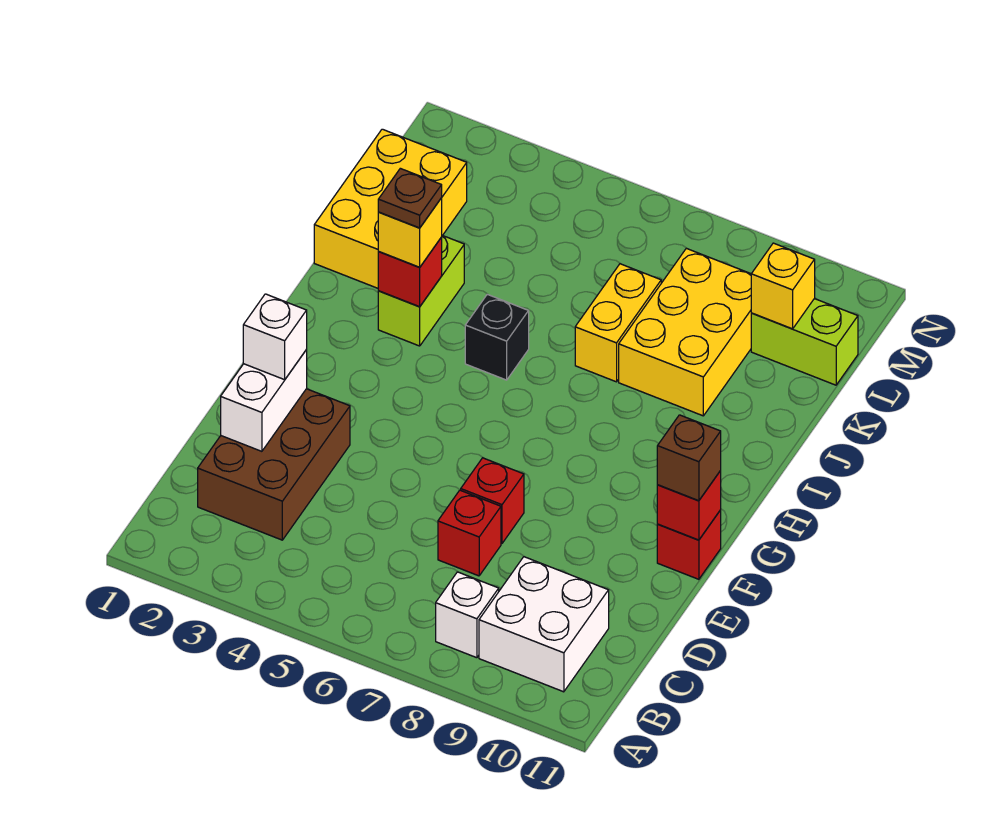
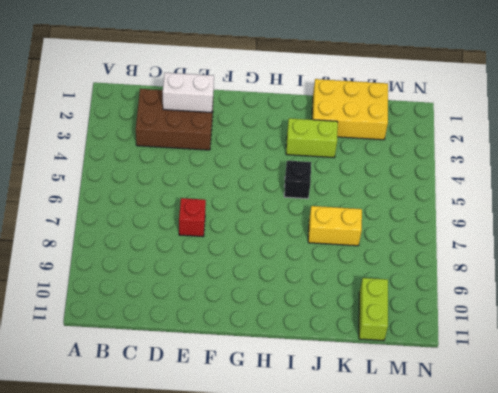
none -> white 1x1 brick [436,572,499,658]
none -> white 2x2 brick [479,557,609,692]
none -> red 1x1 brick [438,490,501,576]

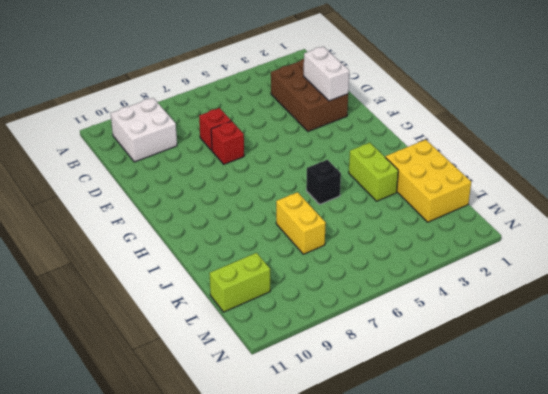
none -> white 1x1 brick [436,572,499,658]
none -> red 1x1 brick [657,510,721,579]
none -> yellow 2x3 brick [619,248,751,416]

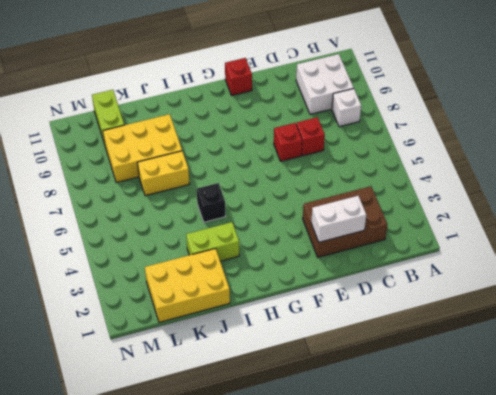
none -> red 1x1 brick [657,471,721,540]
none -> red 1x1 brick [378,237,442,307]
none -> yellow 1x1 brick [751,243,815,329]

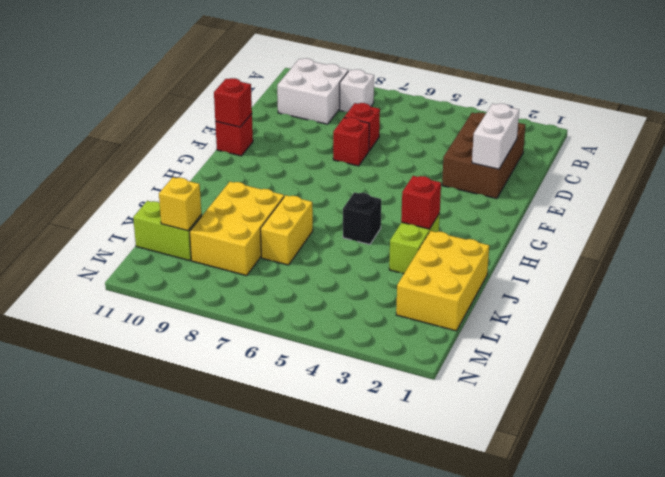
none -> white 1x1 brick [243,294,307,380]
none -> brown 1x1 brick [657,415,721,501]
none -> yellow 1x1 brick [378,198,442,267]

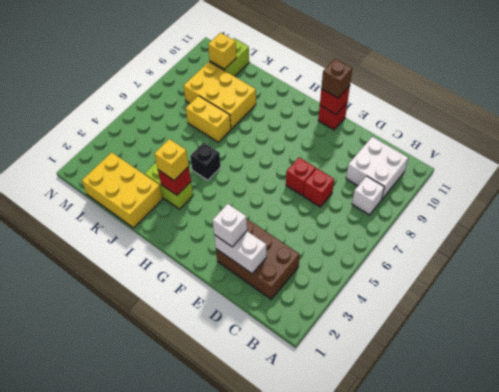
none -> brown 1x1 plate [378,168,442,228]

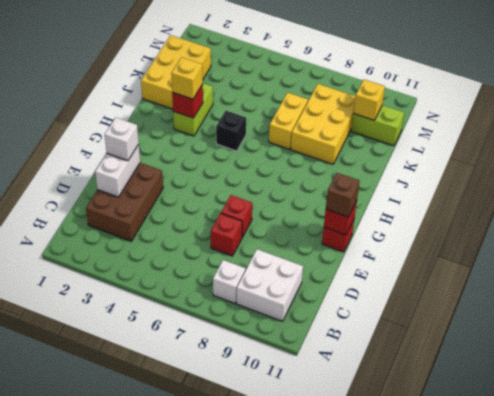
none -> brown 1x1 plate [378,168,442,228]

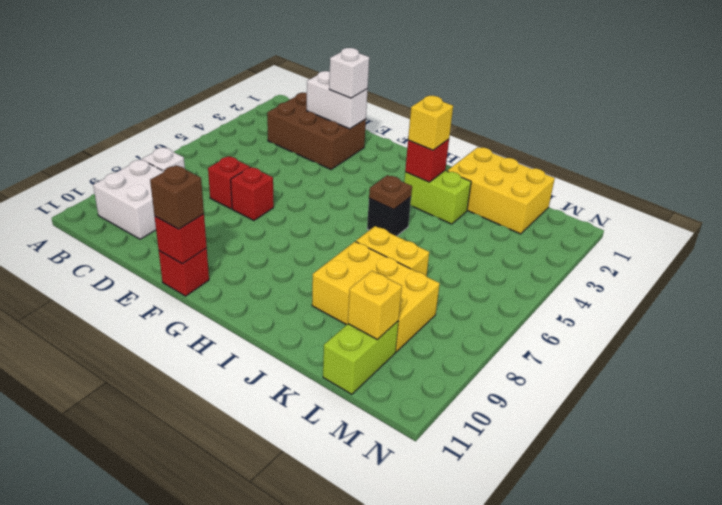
brown 1x1 plate [369,175,412,210] -> brown 1x1 plate moved to [378,168,442,228]

